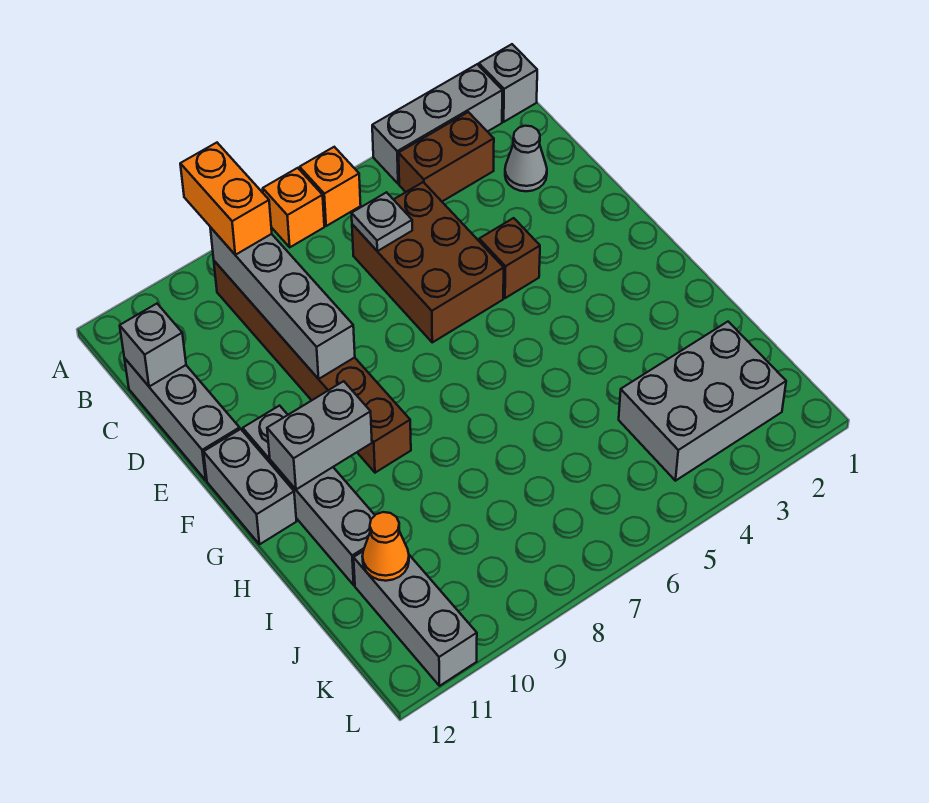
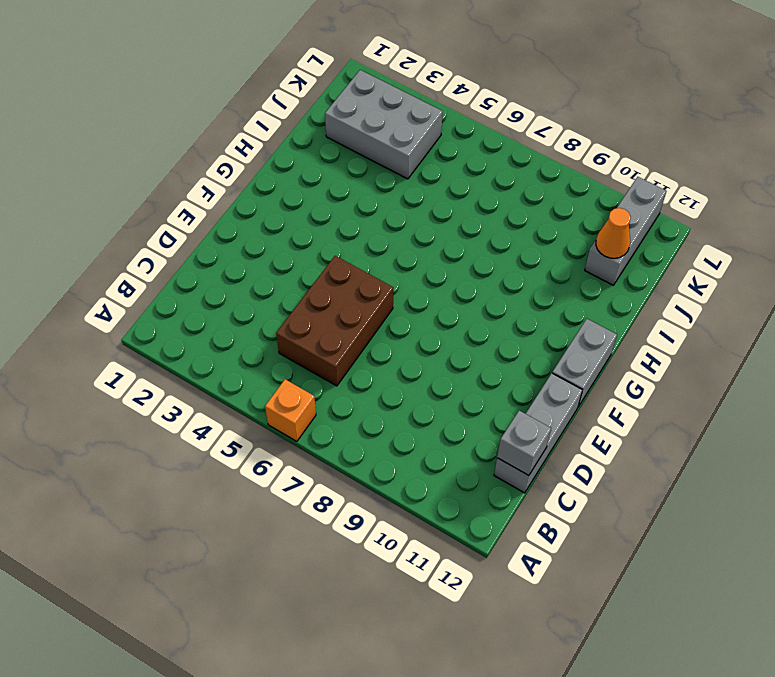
none -> grey 1x1 brick [479,44,537,122]
none -> grey 1x3 brick [372,64,502,184]
none -> orange 1x1 brick [263,168,324,247]

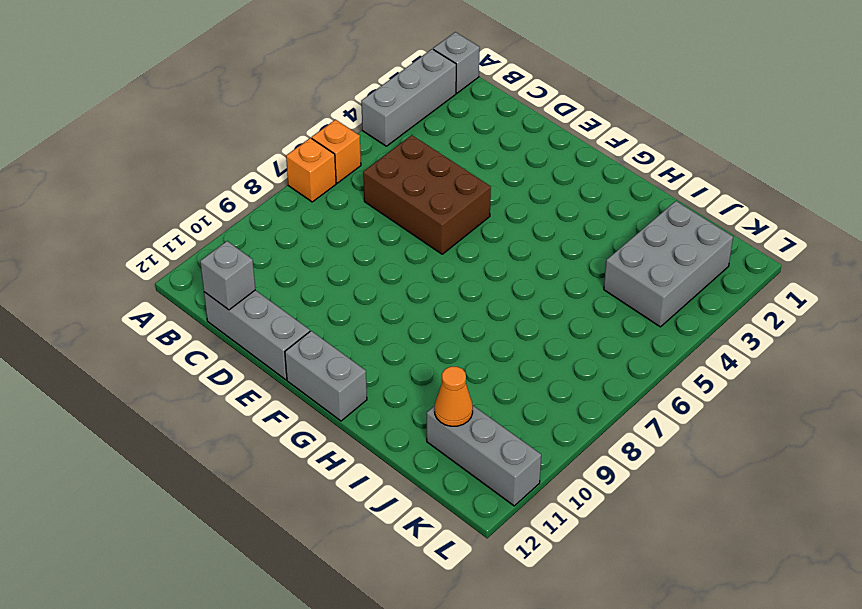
none -> brown 1x2 brick [399,112,494,201]
none -> brown 1x6 brick [214,261,411,473]
none -> grey 1x1 cone [505,126,547,191]

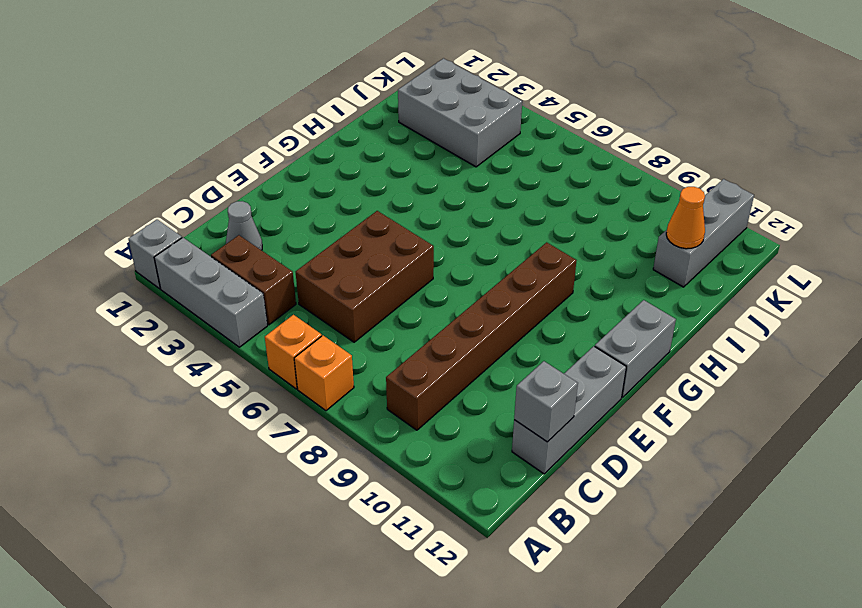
none -> brown 1x1 brick [479,218,540,298]
none -> grey 1x4 brick [243,406,375,585]
none -> grey 1x4 brick [210,227,355,379]

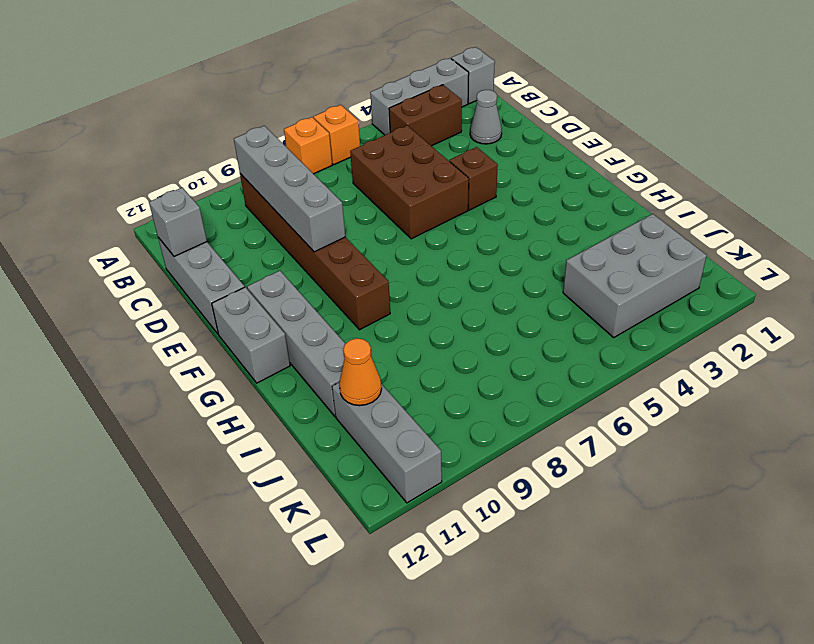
none -> grey 1x1 plate [352,192,412,251]
none -> grey 1x2 brick [267,381,372,489]
none -> orange 1x2 brick [180,143,272,255]

